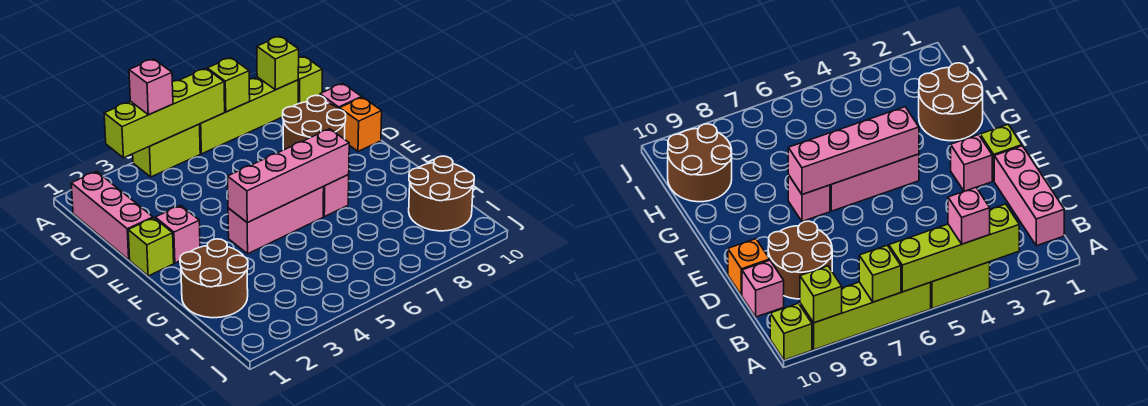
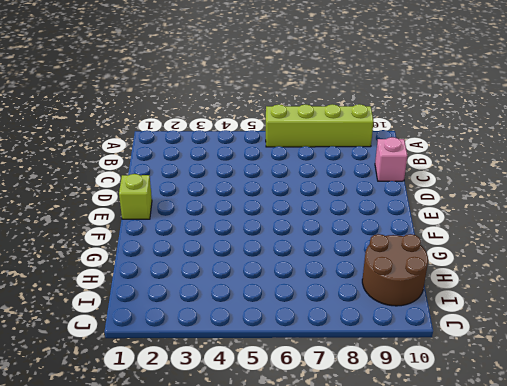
none -> lime 1x2 brick [133,124,200,177]
none -> lime 1x1 brick [298,56,322,104]
none -> pink 1x3 brick [71,172,153,260]

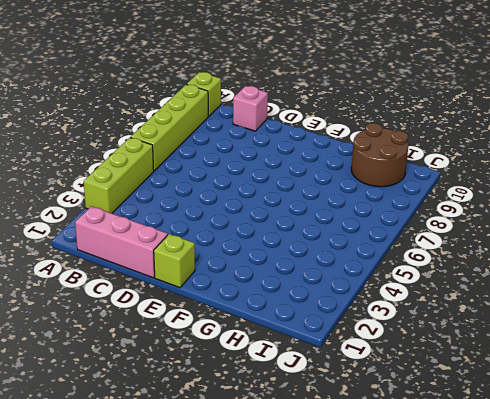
lime 1x3 brick [84,138,154,213] -> lime 1x2 brick [133,124,200,177]
none -> brown 2x2 round brick [283,95,346,150]
none -> orange 1x1 brick [340,97,382,151]
none -> pink 1x1 brick [155,205,200,263]

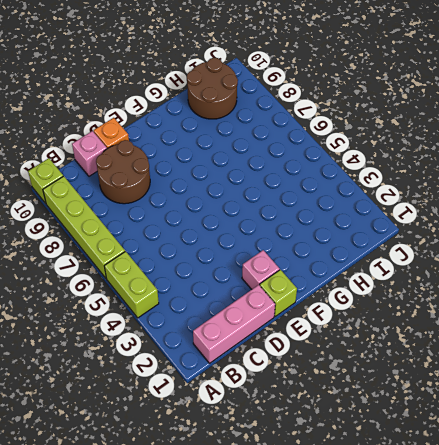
none -> pink 1x3 brick [228,187,324,254]
none -> pink 1x1 brick [323,175,349,217]
none -> brown 2x2 round brick [180,239,248,318]

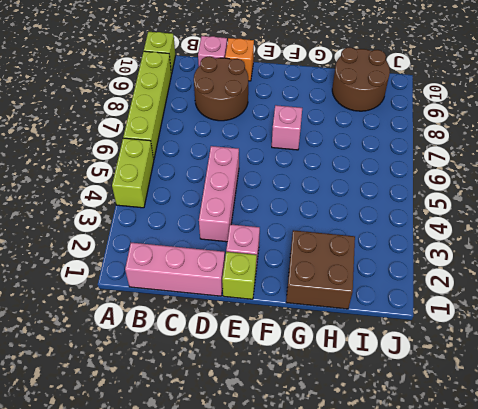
pink 1x3 brick [199,146,239,242] -> pink 1x3 brick moved to [228,187,324,254]
brown 2x2 brick [286,230,355,309] -> brown 2x2 round brick [180,239,248,318]
none -> lime 1x4 brick [104,69,225,158]
none -> lime 1x1 brick [207,58,250,112]
none -> lime 1x1 brick [257,36,299,90]

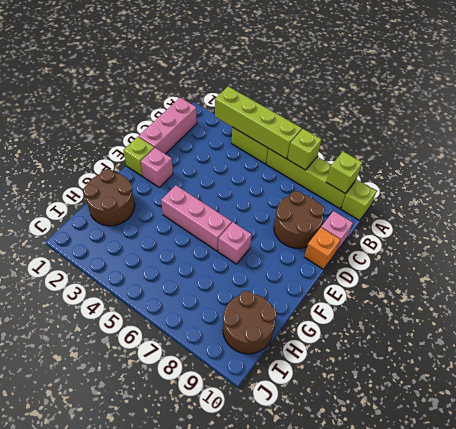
none -> pink 1x4 brick [228,129,349,222]
none -> pink 1x1 brick [129,59,173,115]

